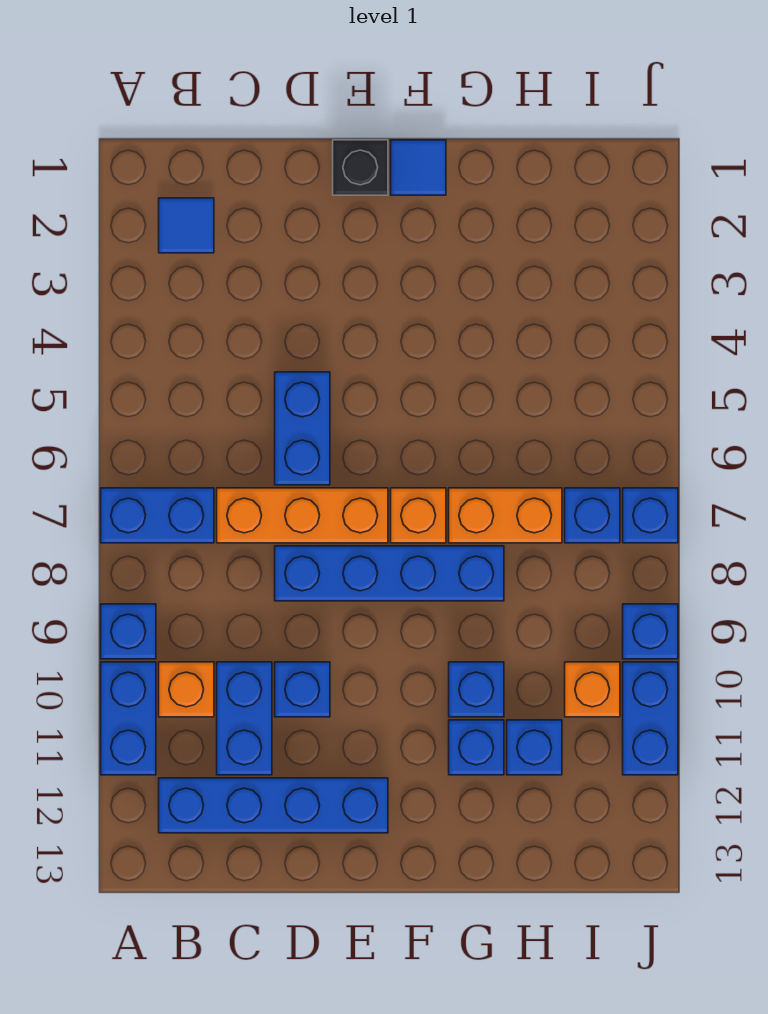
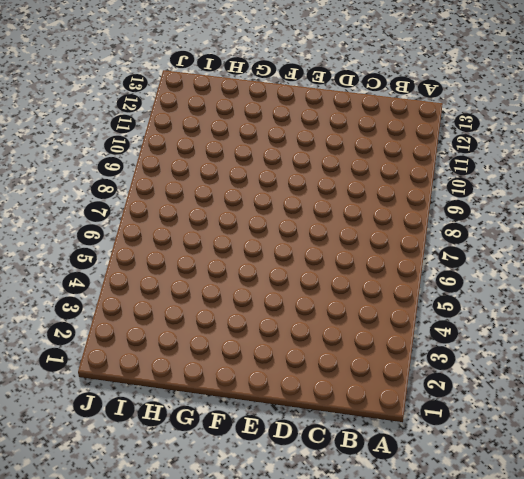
none -> blue 1x2 brick [101,488,214,543]
none -> blue 1x1 brick [101,604,156,659]
none -> blue 1x2 brick [101,662,156,775]

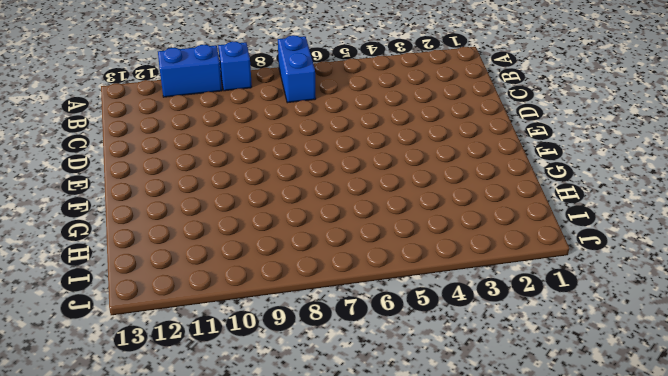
none -> blue 1x1 tile [159,198,214,253]
none -> orange 1x1 brick [159,662,214,717]
none -> blue 1x4 brick [159,778,388,833]

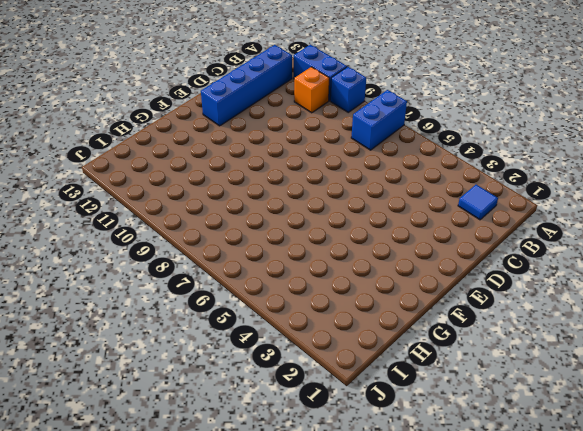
none -> orange 1x3 brick [217,488,388,543]
none -> blue 1x2 brick [217,662,272,775]
none -> blue 1x2 brick [275,372,330,485]

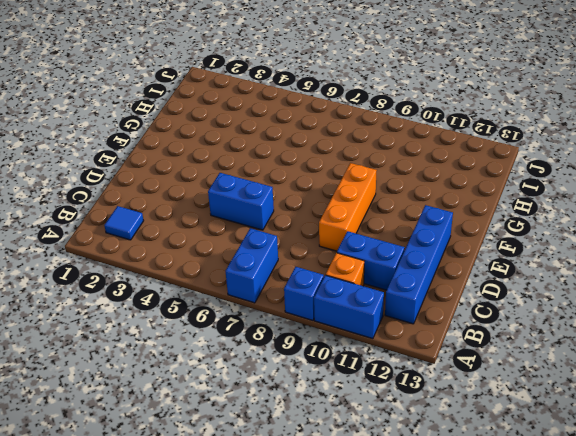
orange 1x3 brick [319,163,377,251] -> orange 1x3 brick moved to [217,488,388,543]
none -> blue 1x4 brick [275,546,504,601]
none -> blue 1x1 brick [275,662,330,717]
none -> black 1x1 brick [333,140,388,195]

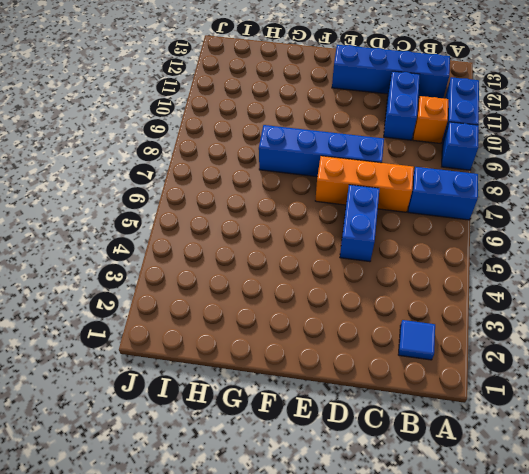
none -> blue 1x1 brick [275,662,330,717]
none -> black 1x1 brick [333,140,388,195]
none -> blue 1x1 tile [391,140,446,195]

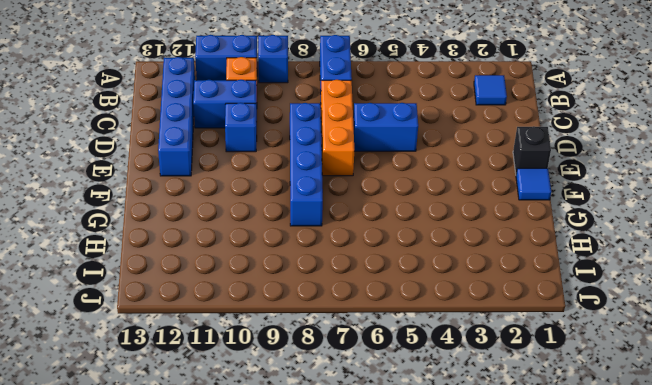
none -> orange 1x1 brick [391,488,446,543]
none -> orange 1x2 brick [449,488,562,543]
none -> blue 1x1 brick [449,662,504,717]

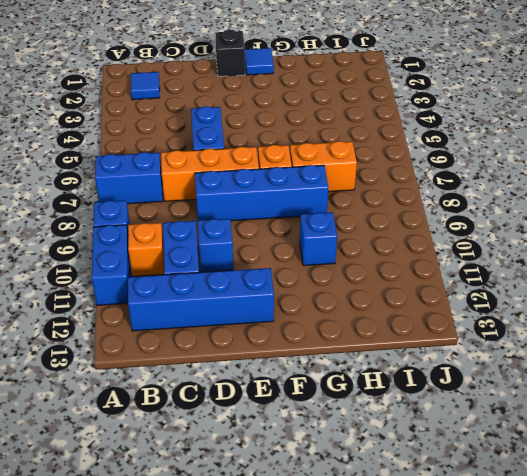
none -> blue 1x1 brick [449,720,504,775]
none -> blue 1x1 brick [507,720,562,775]
none -> blue 1x1 brick [565,488,620,543]

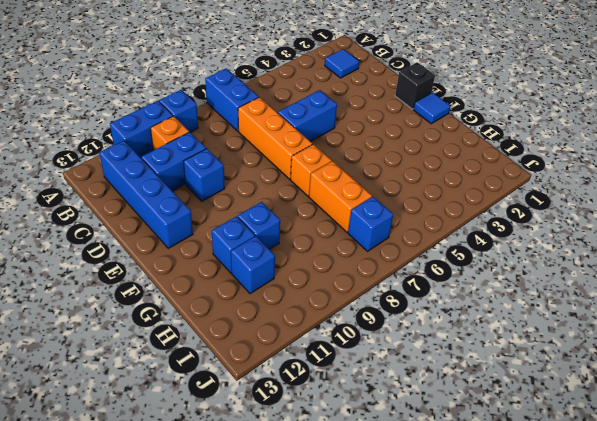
none -> blue 1x4 brick [275,546,504,601]
none -> orange 1x1 brick [565,662,620,717]
none -> blue 1x1 brick [623,488,678,543]

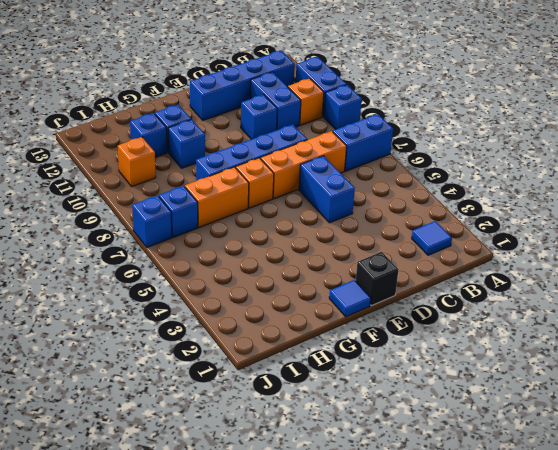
none -> blue 1x1 brick [623,604,678,659]
none -> blue 1x2 brick [623,662,678,775]

